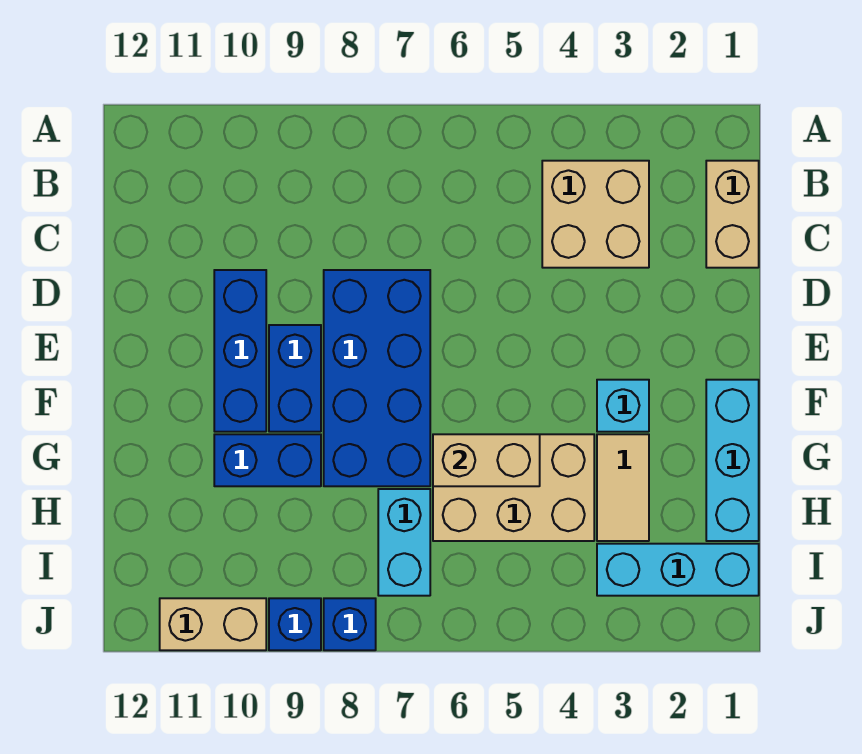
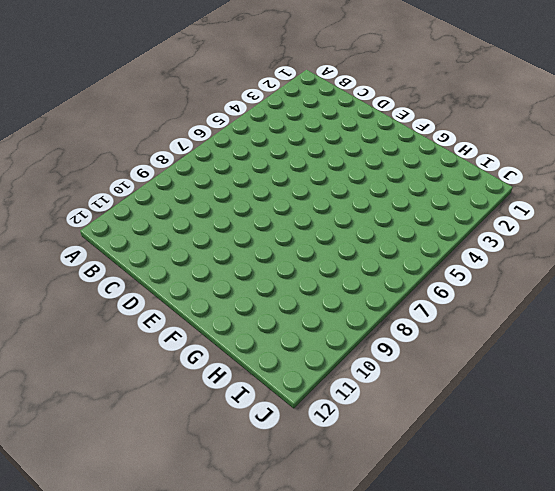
none -> tan 1x2 brick [706,161,759,268]
none -> tan 2x2 brick [542,161,649,268]
none -> blue 2x4 brick [324,270,430,486]

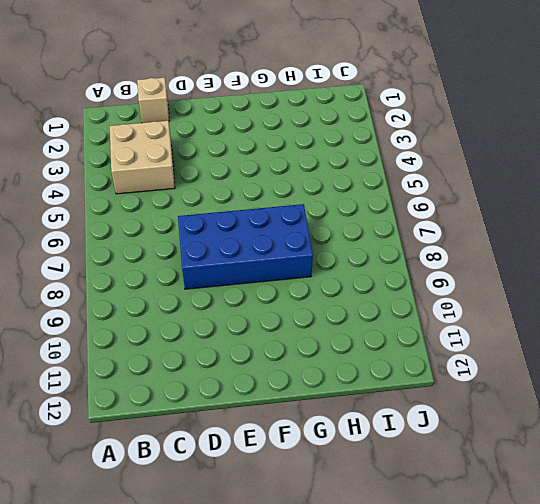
tan 1x1 brick [137,78,169,123] -> tan 1x2 brick [706,161,759,268]
none -> blue 1x3 brick [214,270,266,432]
none -> blue 1x2 brick [269,325,321,432]
none -> cyan 1x3 brick [706,380,759,541]

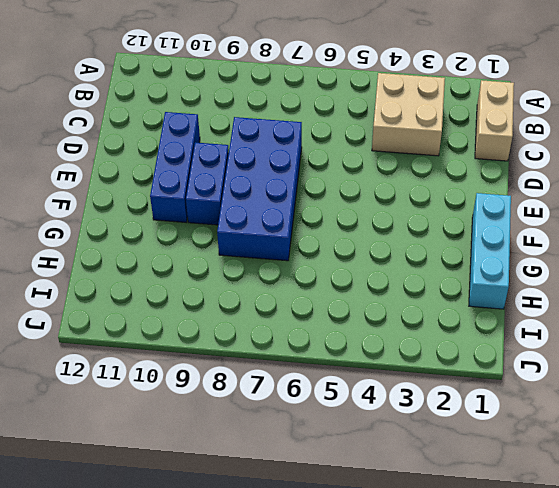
none -> cyan 1x1 brick [597,380,649,432]
none -> tan 1x2 tile [597,434,649,541]
none -> tan 2x3 brick [433,434,594,541]

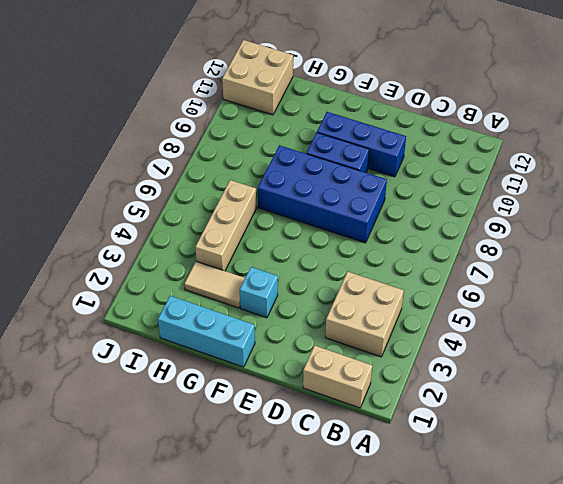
tan 1x3 brick [195,180,256,271] -> tan 2x3 brick [433,434,594,541]
tan 2x2 brick [222,40,293,115] -> tan 1x2 brick [160,598,266,650]
none -> blue 1x2 brick [214,434,321,486]
none -> cyan 1x2 brick [378,489,430,596]
none -> cyan 1x3 brick [597,544,759,596]

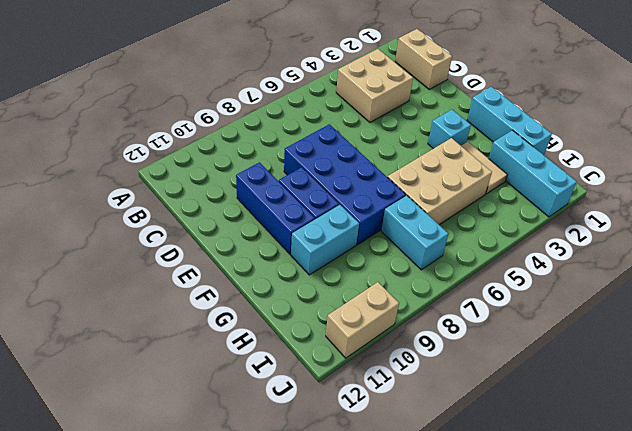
cyan 1x2 brick [291,205,359,275] -> blue 1x2 brick [214,434,321,486]
cyan 1x3 brick [489,130,577,217] -> cyan 1x3 brick turned to [597,544,759,596]
none -> blue 1x1 brick [324,598,376,650]
none -> blue 1x1 brick [269,598,321,650]
none -> tan 1x2 brick [433,434,540,486]

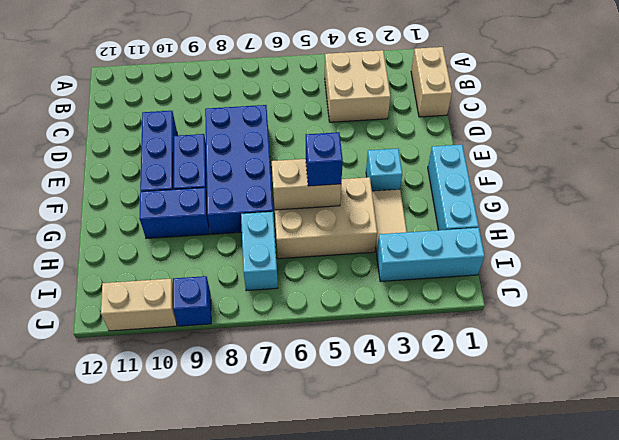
blue 1x1 brick [306,132,343,186] -> blue 1x1 brick moved to [324,598,376,650]

